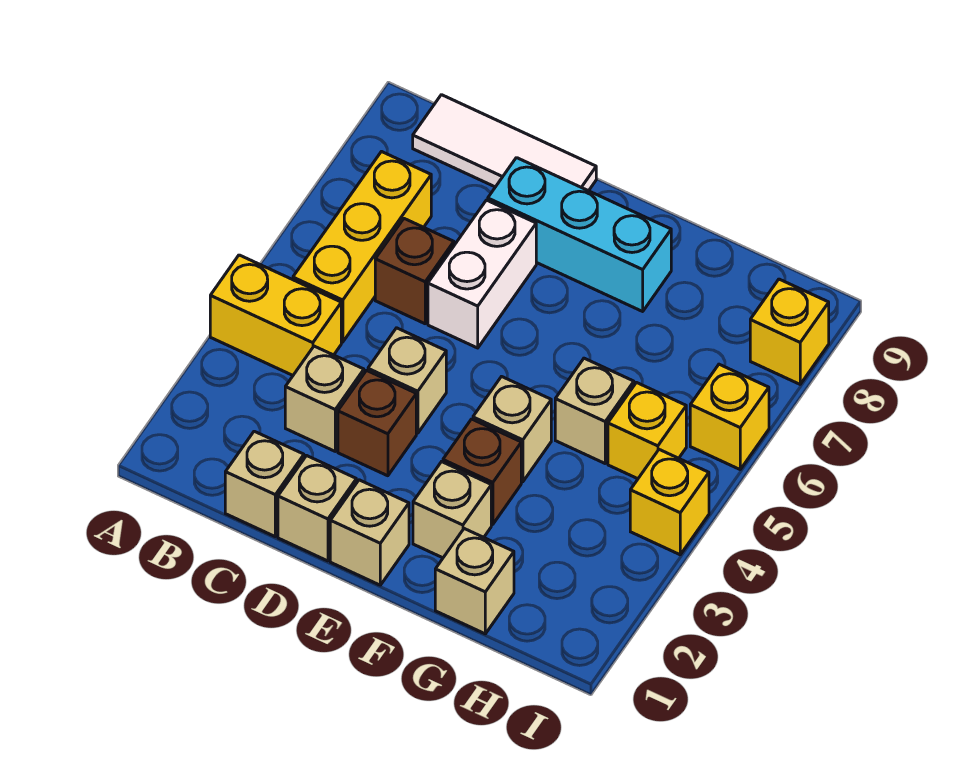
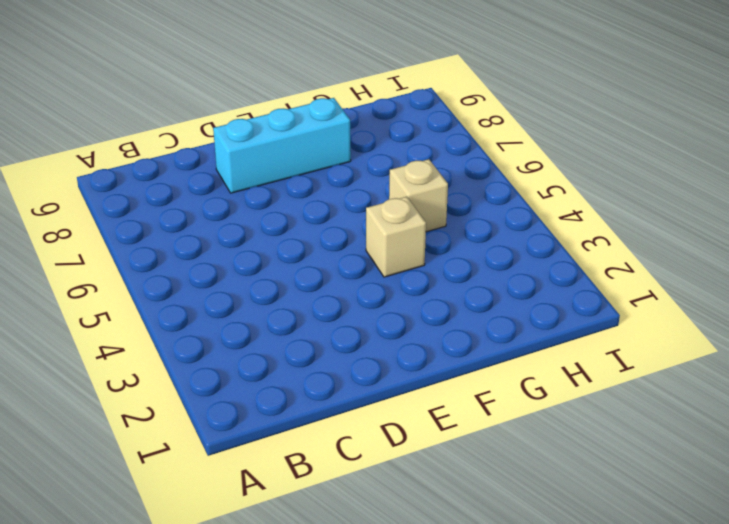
none -> yellow 1x2 brick [210,255,341,375]
none -> yellow 1x3 brick [293,152,431,342]
none -> white 1x3 tile [413,95,596,191]

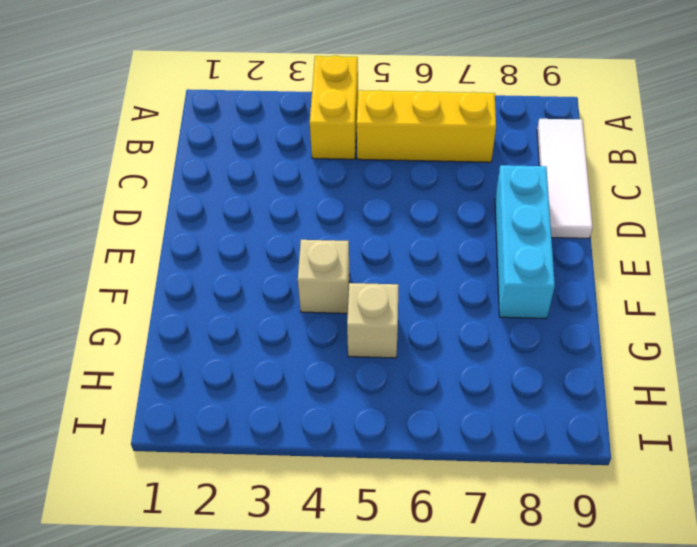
none -> tan 1x1 brick [225,431,304,536]
none -> tan 1x1 brick [285,346,364,451]
none -> brown 1x1 brick [375,219,454,324]

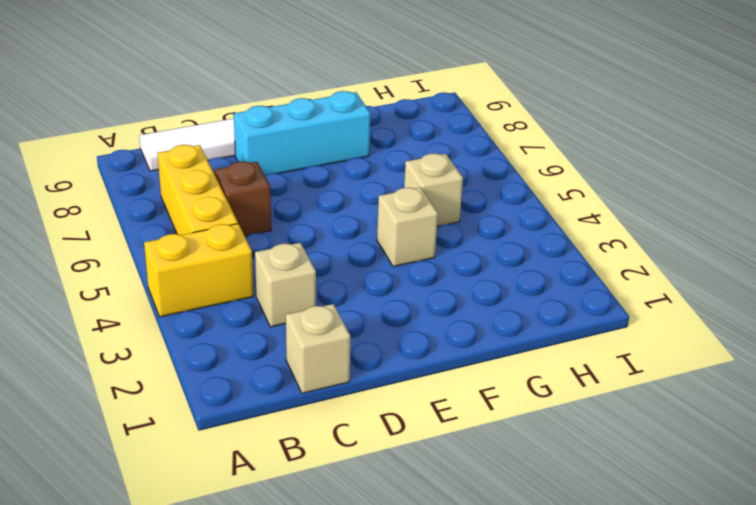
none -> tan 1x1 brick [278,456,356,561]
none -> brown 1x1 brick [338,370,416,476]
none -> tan 1x1 brick [368,328,446,433]

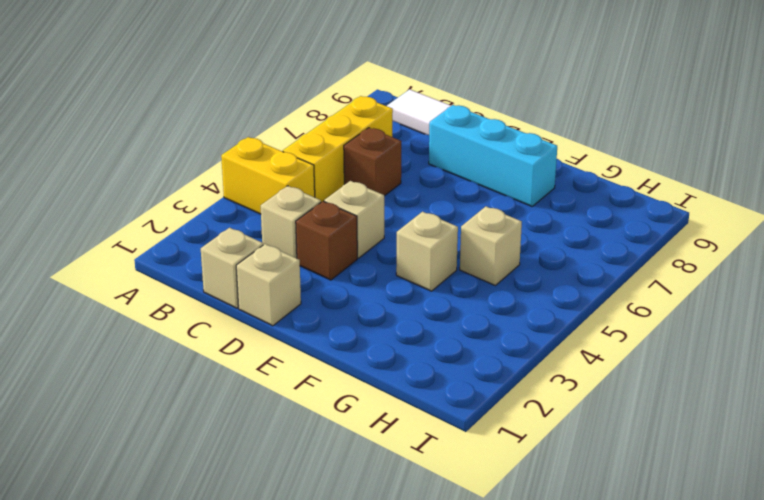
none -> white 1x2 brick [428,200,536,348]
none -> tan 1x1 brick [330,480,409,585]
none -> tan 1x1 brick [413,462,491,558]

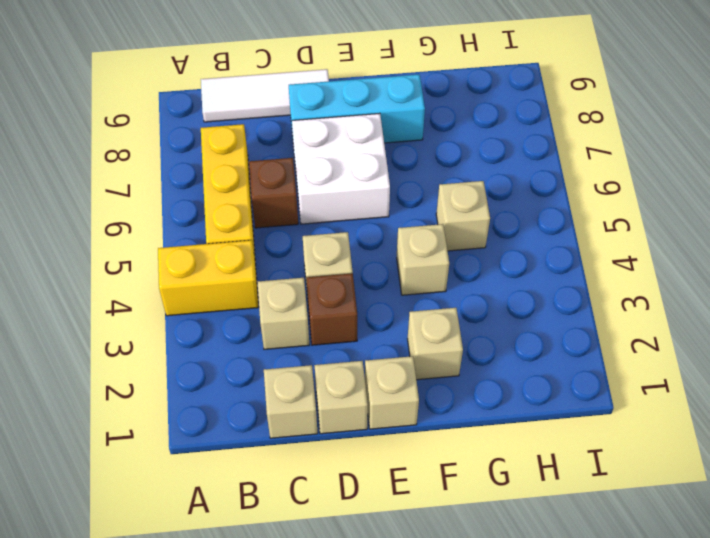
white 2x2 brick [292,113,390,224] -> white 1x2 brick [428,200,536,348]
none -> brown 1x1 brick [443,419,521,524]
none -> tan 1x1 brick [435,529,514,634]
none -> yellow 1x1 brick [608,383,686,479]

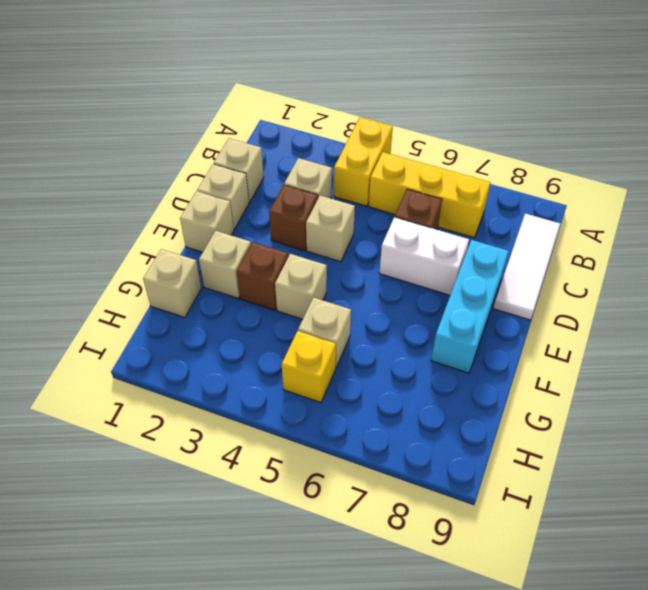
none -> yellow 1x1 brick [630,450,709,555]
none -> yellow 1x1 brick [690,364,769,469]
none -> yellow 1x1 brick [750,279,829,384]

